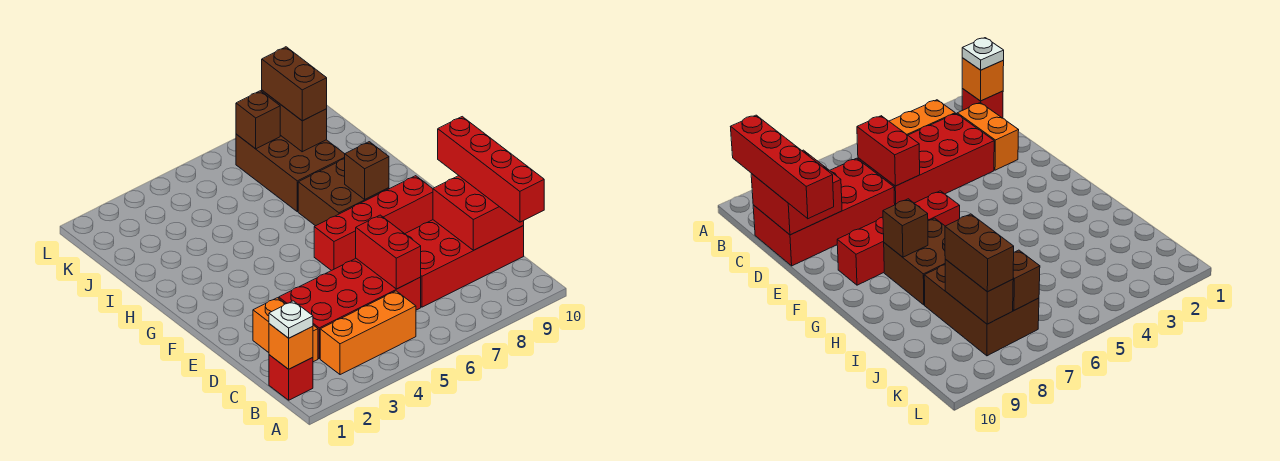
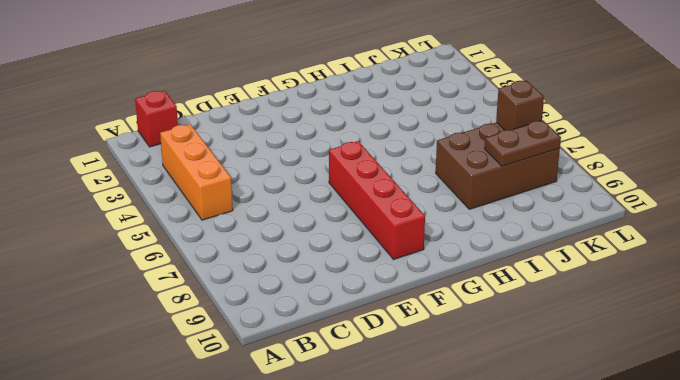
brown 1x2 plate [484,120,561,166] -> brown 1x2 brick [262,90,327,152]
none -> orange 1x2 brick [253,298,318,362]
none -> red 2x4 brick [279,259,421,359]
none -> red 2x4 brick [405,220,524,307]

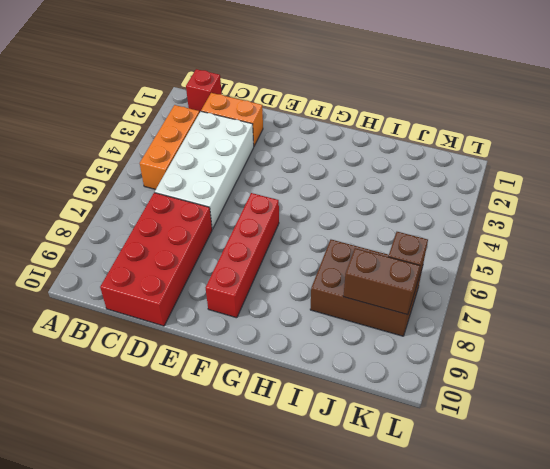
white 2x4 brick [155,111,254,229] -> red 2x4 brick [279,259,421,359]
none -> brown 2x2 brick [298,159,389,226]
none -> orange 1x1 brick [269,324,313,369]
none -> red 1x2 brick [356,215,421,289]

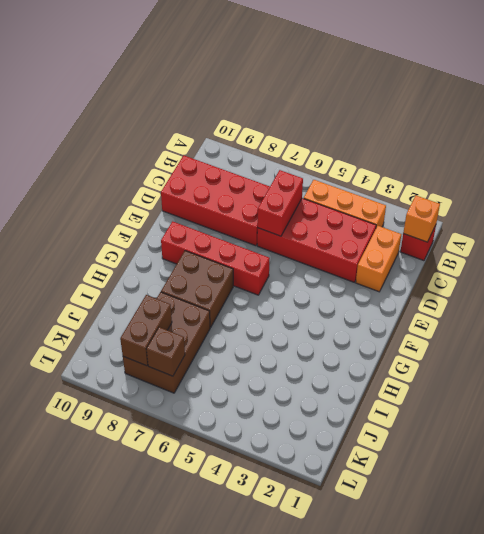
none -> red 2x2 brick [433,176,524,250]
none -> brown 1x1 brick [345,142,389,199]
none -> white 1x1 plate [269,301,313,338]

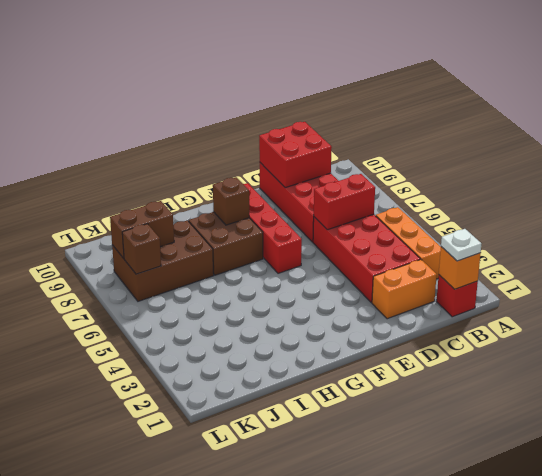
none -> red 1x4 brick [438,117,544,222]
none -> brown 1x2 brick [262,47,327,121]

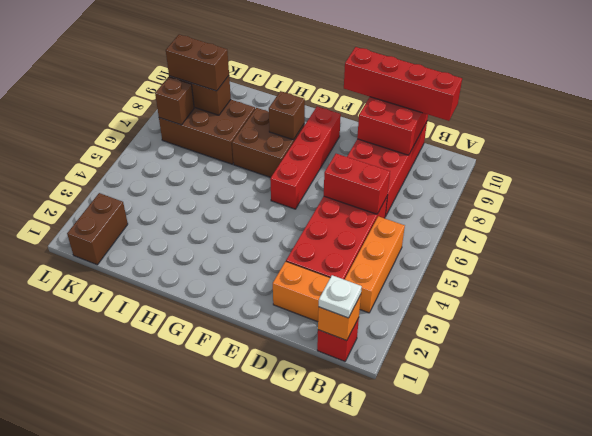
brown 1x2 brick [67,193,128,265] -> none

